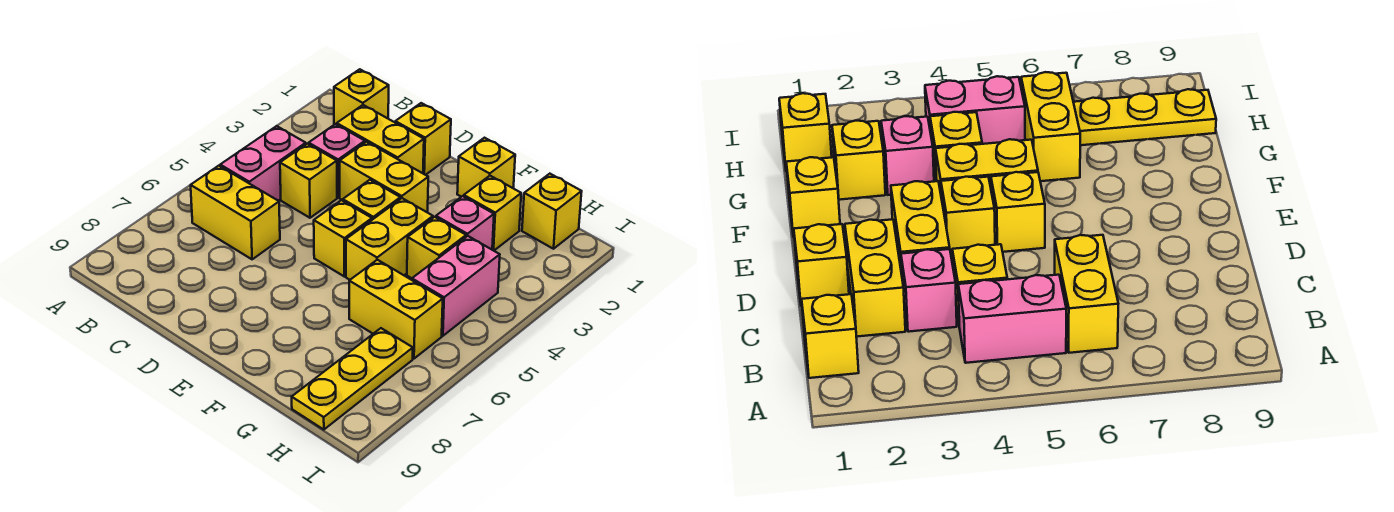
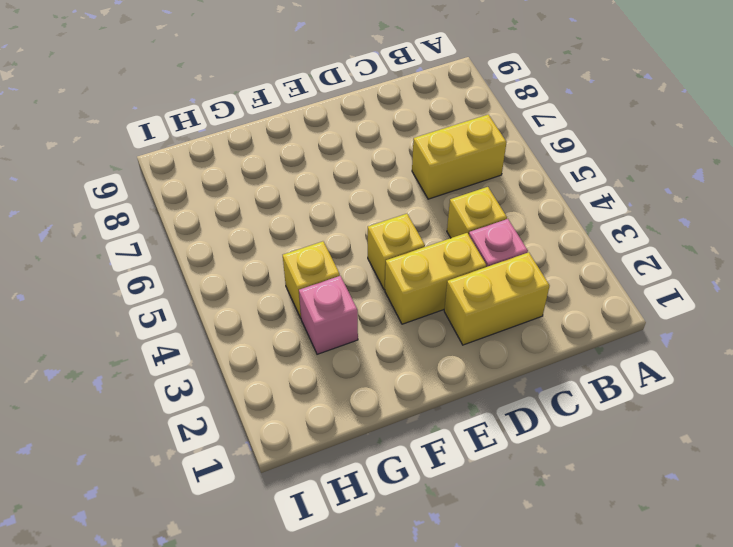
none -> yellow 1x1 brick [334,69,389,125]
none -> pink 1x2 brick [220,126,306,200]
none -> yellow 1x1 brick [395,103,451,175]

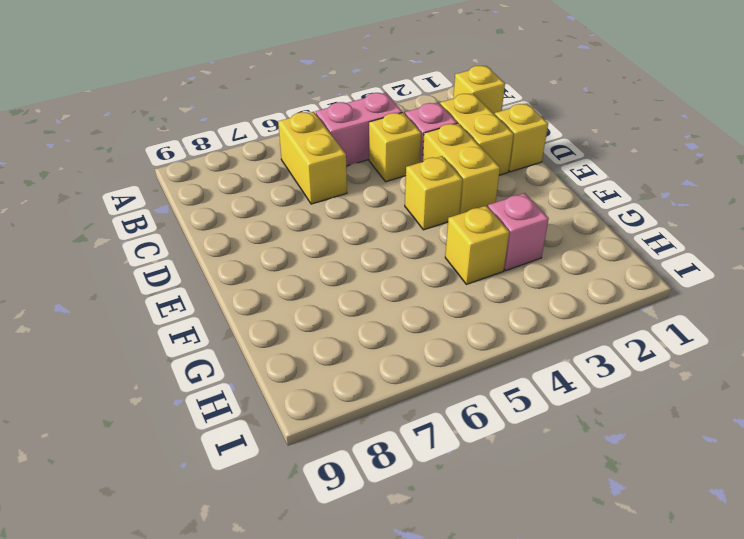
none -> yellow 1x1 brick [314,200,372,276]
none -> yellow 1x1 brick [457,138,515,197]
none -> yellow 1x2 brick [346,198,433,280]

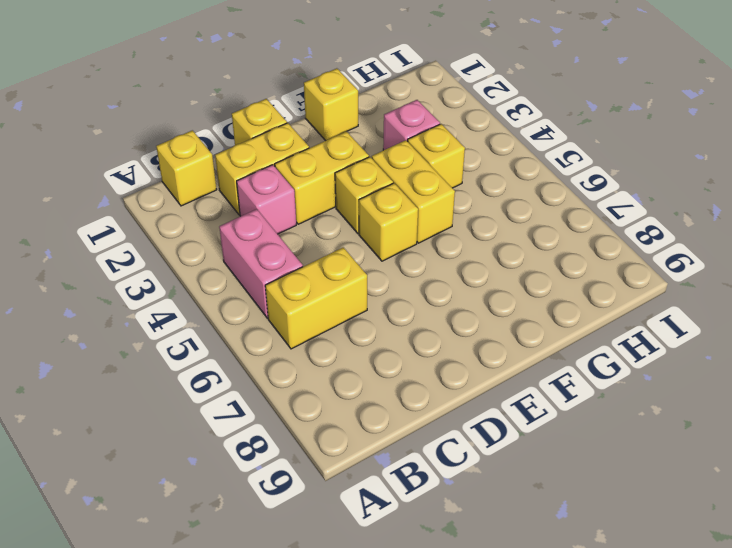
none -> yellow 1x1 brick [280,144,337,218]
none -> yellow 1x1 brick [464,176,521,250]
none -> yellow 1x2 brick [349,260,443,359]

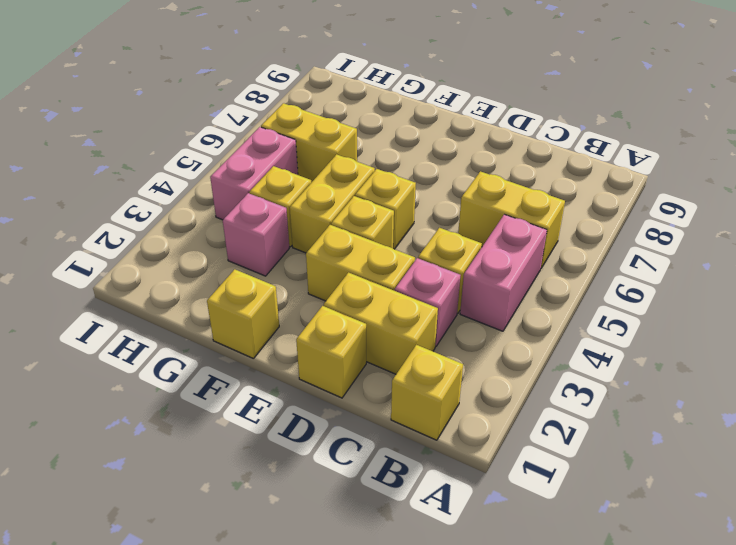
none -> yellow 1x1 brick [464,176,521,250]
none -> yellow 1x1 brick [522,174,582,249]
none -> yellow 1x3 plate [292,328,413,430]

